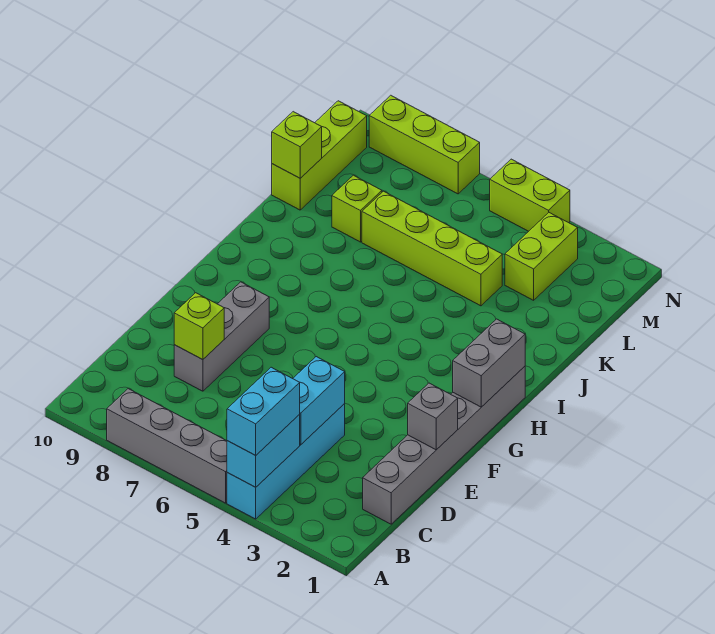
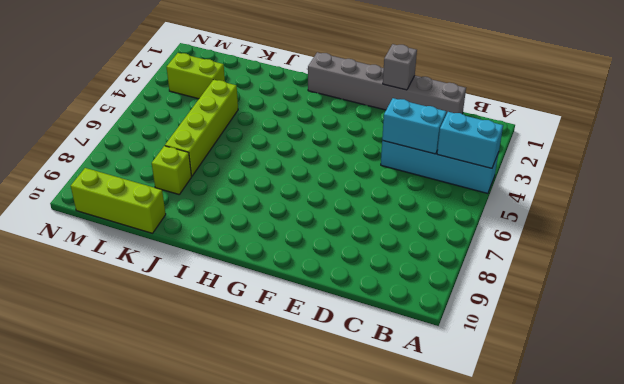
none -> grey 1x4 brick [107,389,227,503]
none -> grey 1x3 brick [174,282,269,391]
none -> lime 1x2 brick [490,159,570,231]

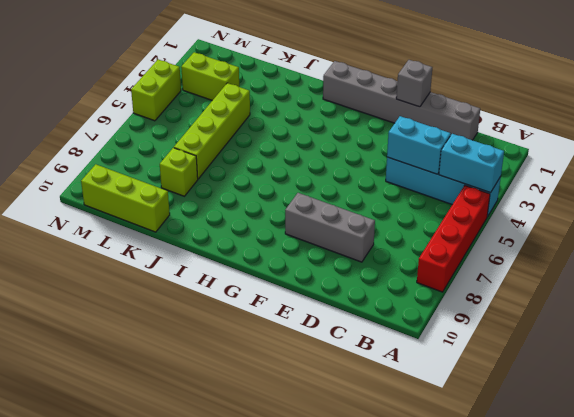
red 1x4 brick [417,185,490,292] -> grey 1x4 brick [107,389,227,503]
none -> lime 1x3 brick [369,95,480,194]
none -> lime 1x1 brick [174,293,224,360]
none -> grey 1x2 brick [453,319,525,407]

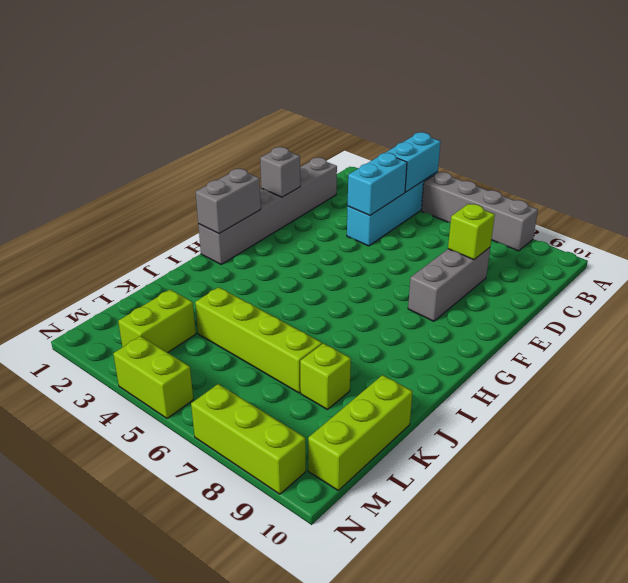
none -> lime 1x1 brick [272,112,322,178]
none -> cyan 1x2 brick [227,367,300,455]

